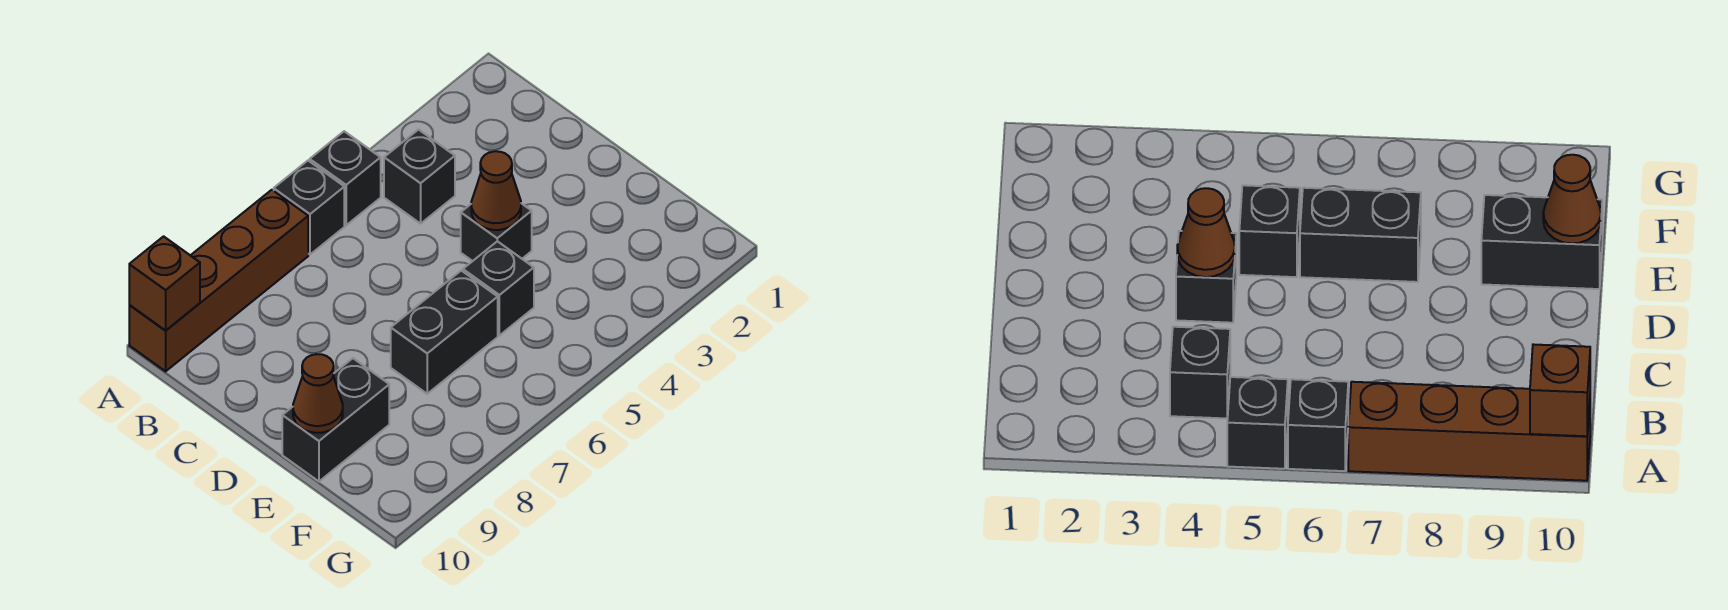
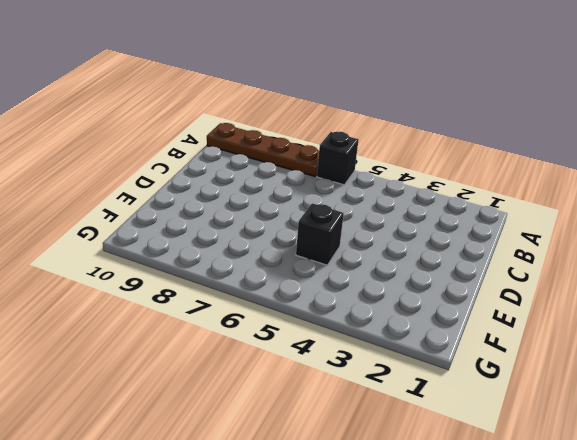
brown 1x4 plate [207,123,319,176] -> brown 1x4 brick [129,190,308,371]
none -> black 1x1 brick [310,131,381,225]
none -> black 1x1 brick [384,130,455,224]

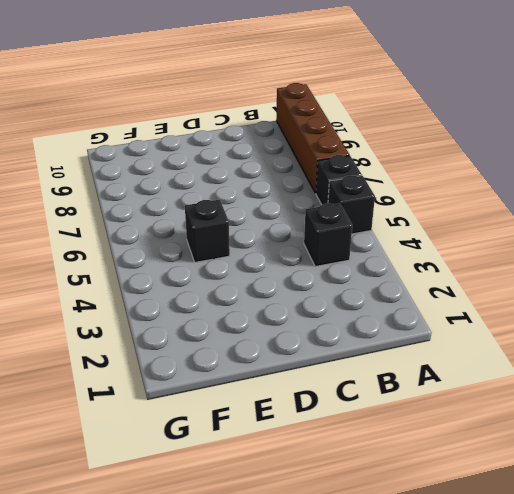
none -> black 1x1 brick [461,203,532,261]
none -> black 1x2 brick [391,271,498,394]

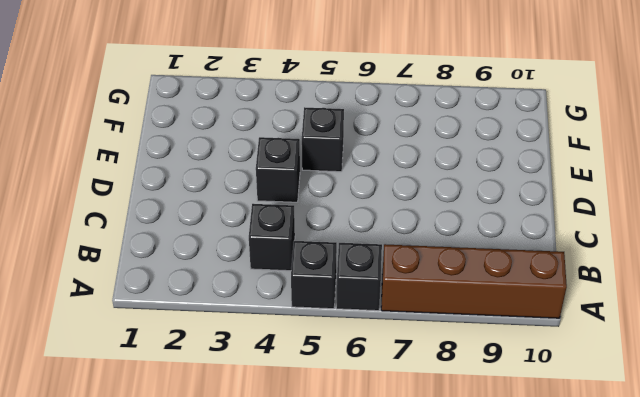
none -> black 1x2 brick [391,271,498,394]
none -> black 1x2 brick [282,358,389,481]

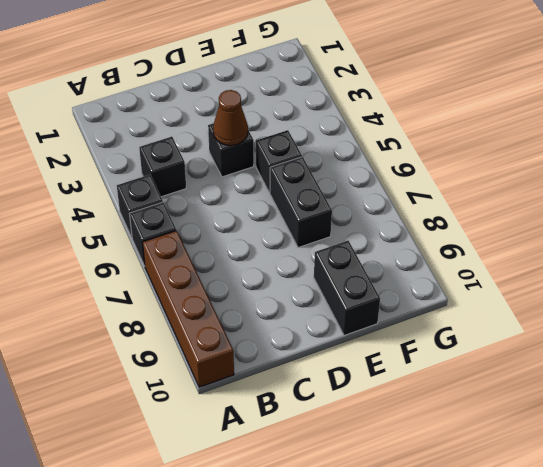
none -> brown 1x1 brick [129,236,200,331]
none -> brown 1x1 cone [293,354,343,433]

